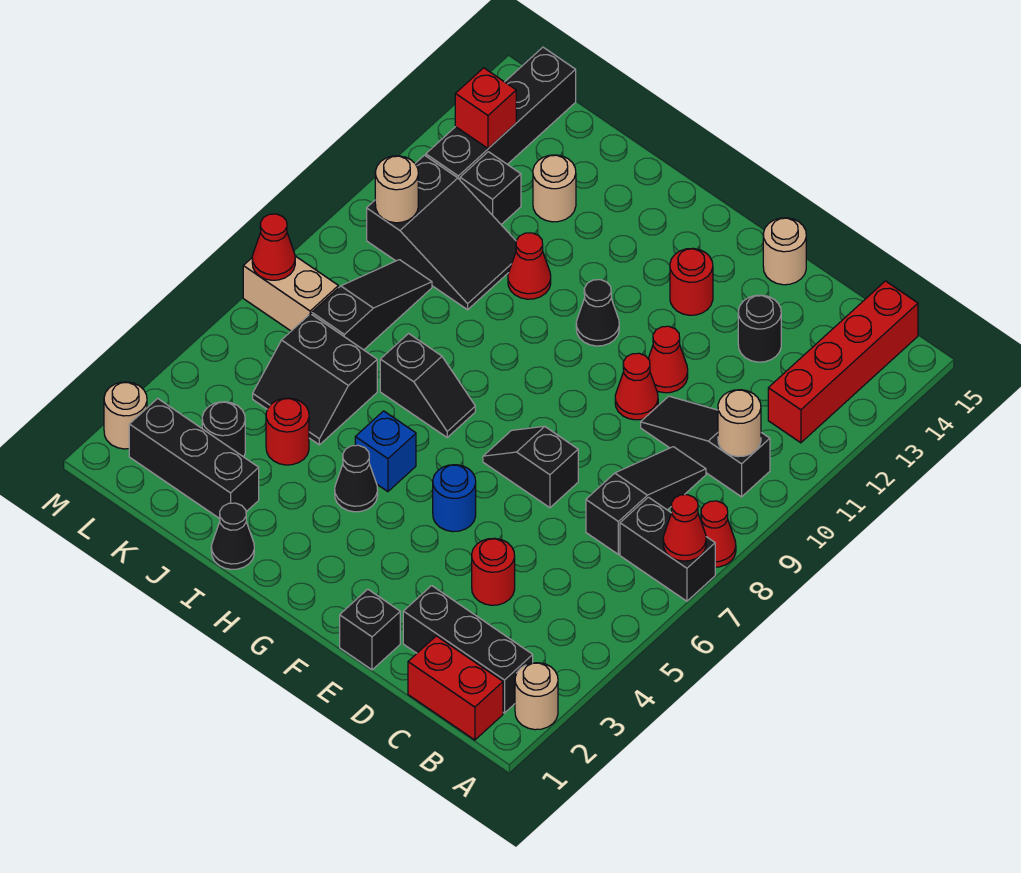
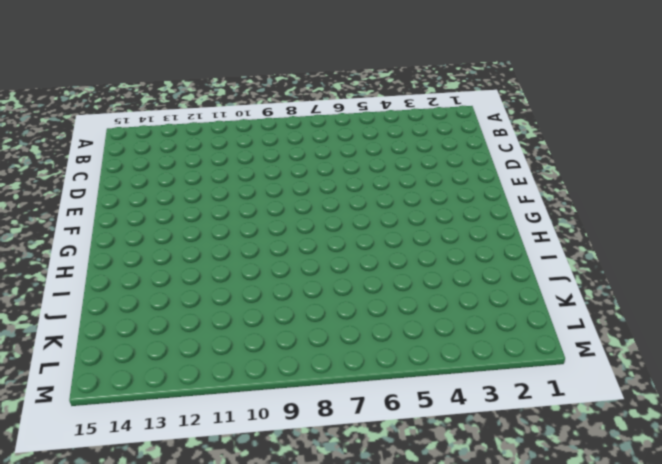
none -> tan 1x1 round brick [515,663,558,730]
none -> black 1x2 brick [620,497,715,601]
none -> red 1x1 cone [701,501,736,567]
none -> red 1x2 brick [408,636,503,740]

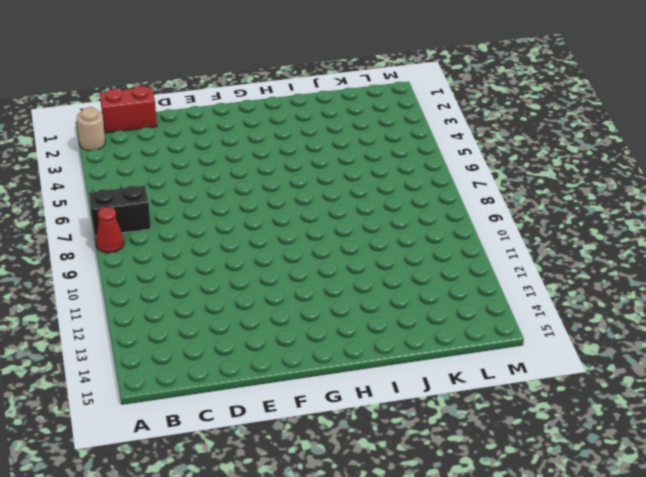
none -> black 1x3 brick [403,586,533,713]
none -> black 1x3 slope [641,396,770,497]
none -> red 1x4 brick [768,281,918,443]
none -> black 1x3 slope [586,447,706,554]

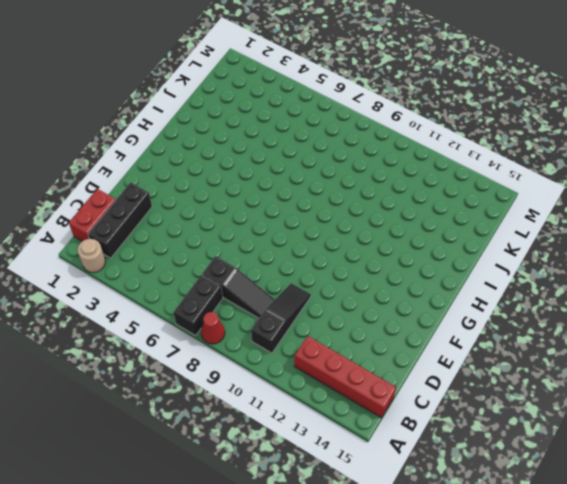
none -> red 1x1 round brick [472,538,515,605]
none -> black 1x1 round brick [738,295,781,362]
none -> black 1x1 brick [340,589,400,670]
none -> black 1x2 slope [483,426,578,508]

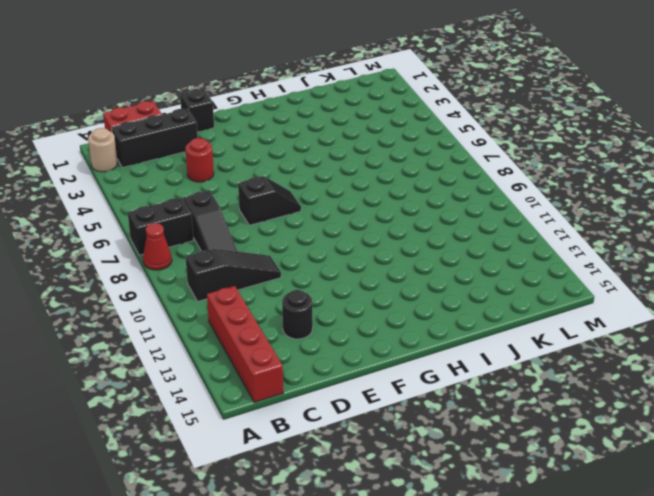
none -> red 1x1 cone [615,353,658,420]
none -> red 1x1 cone [648,326,688,393]
none -> tan 1x1 round brick [763,218,806,285]
none -> blue 1x1 round brick [433,465,476,532]

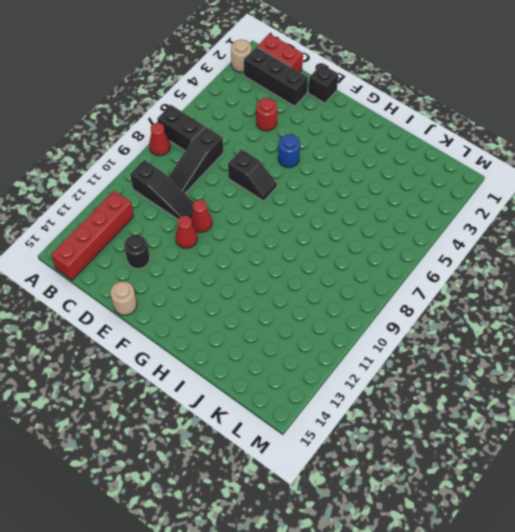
none -> red 1x1 round brick [670,248,713,315]
none -> black 1x1 cone [576,280,619,346]
none -> black 1x1 cone [335,445,378,512]
none -> blue 1x1 brick [355,411,416,492]

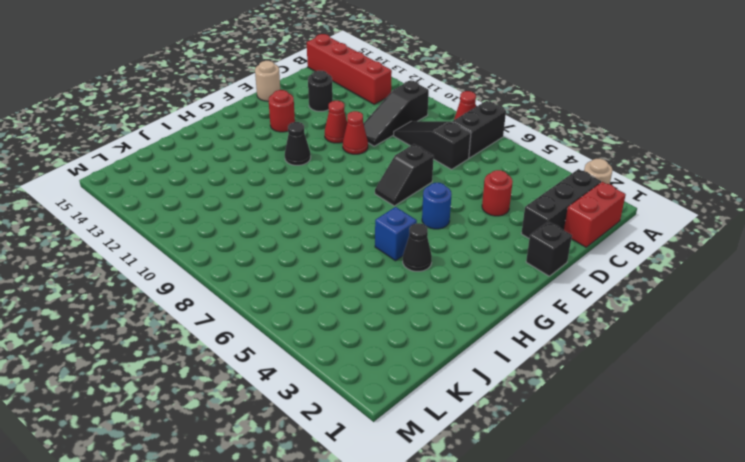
none -> black 1x2 slope [380,334,475,437]
none -> black 1x1 cone [211,503,254,569]
none -> red 1x1 cone [508,233,551,299]
none -> black 1x3 brick [129,398,259,519]

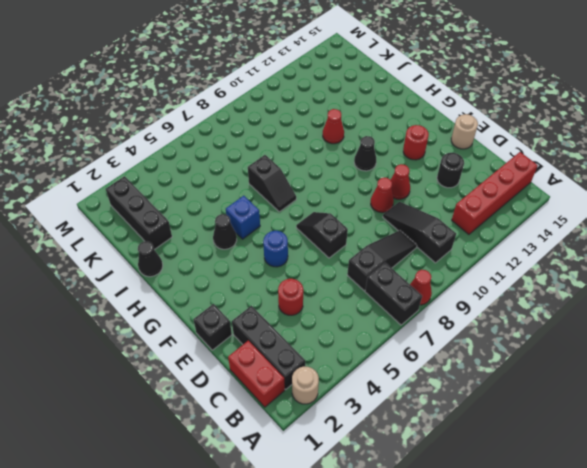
none -> red 1x1 round brick [266,398,309,465]
none -> black 2x2 slope [253,314,377,445]
none -> black 2x3 slope [367,155,516,310]
none -> tan 1x1 round brick [533,155,576,222]

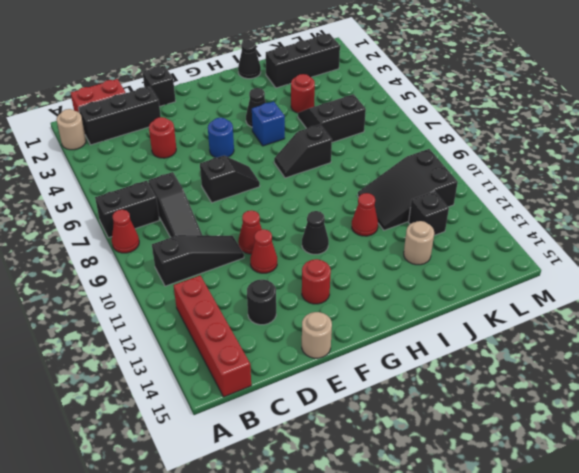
none -> black 1x1 round brick [202,402,245,457]
none -> black 1x3 slope [312,260,432,350]
none -> tan 1x2 brick [243,256,338,331]
none -> black 1x4 brick [426,47,576,180]

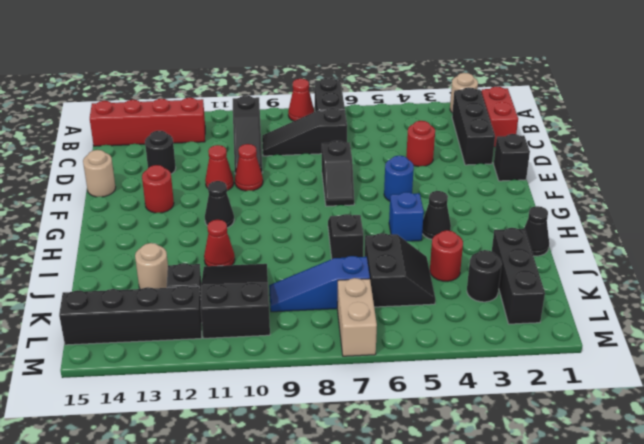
blue 1x3 slope [269,256,370,312] -> black 1x3 slope [312,260,432,350]
none -> tan 1x1 round brick [104,382,147,449]
none -> red 1x1 cone [663,495,706,561]
none -> tan 1x1 round brick [718,390,761,457]
none -> tan 1x1 round brick [375,156,418,223]

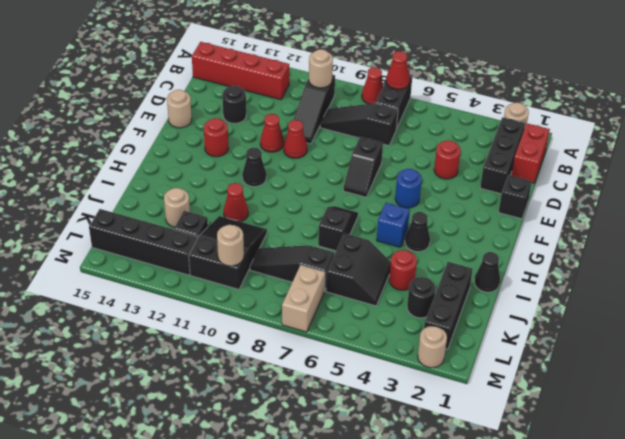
none -> red 1x1 brick [455,68,516,148]
none -> red 1x1 cone [252,214,295,280]

